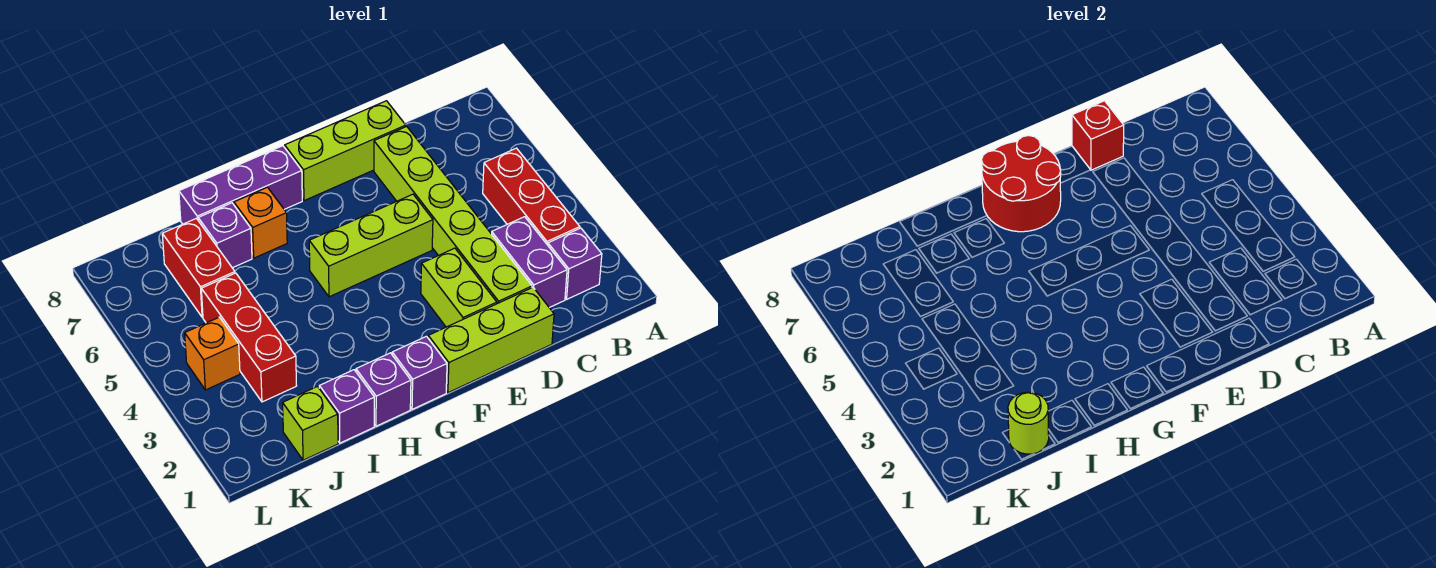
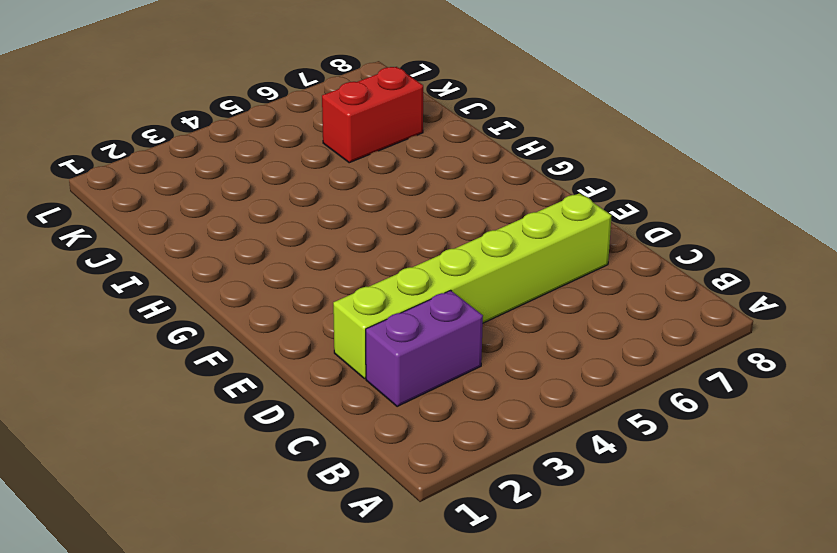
none -> purple 1x1 brick [548,228,602,299]
none -> red 1x3 brick [483,148,580,245]
none -> lime 1x3 brick [428,288,554,393]

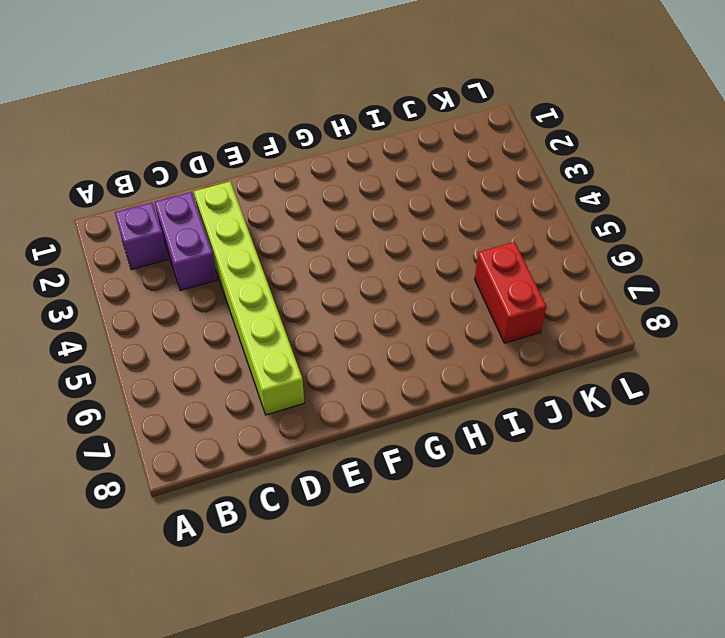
none -> red 1x3 brick [483,148,580,245]
none -> lime 1x3 brick [428,288,554,393]
none -> lime 1x3 brick [285,101,406,201]

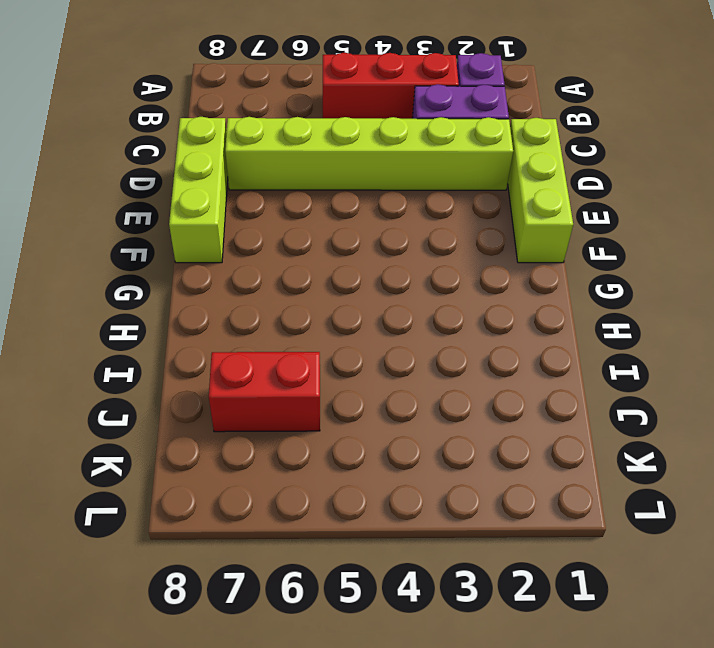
none -> lime 1x2 brick [421,248,497,327]
none -> lime 1x3 brick [309,194,433,297]
none -> purple 1x1 brick [392,336,447,409]

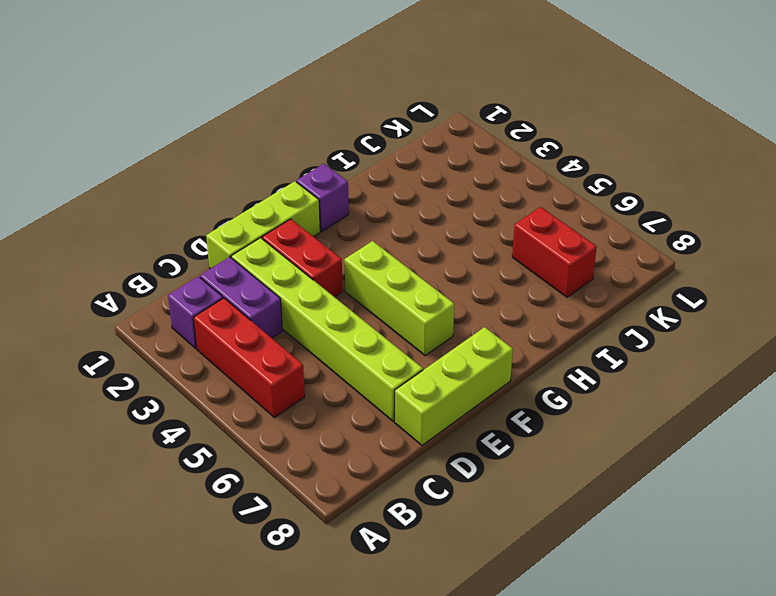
red 1x2 brick [262,219,343,297] -> lime 1x2 brick [421,248,497,327]
lime 1x3 brick [344,241,454,355] -> lime 1x3 brick turned to [309,194,433,297]
none -> purple 1x3 brick [179,146,302,224]
none -> purple 1x1 brick [356,353,411,426]
none -> orange 1x1 brick [234,187,287,258]

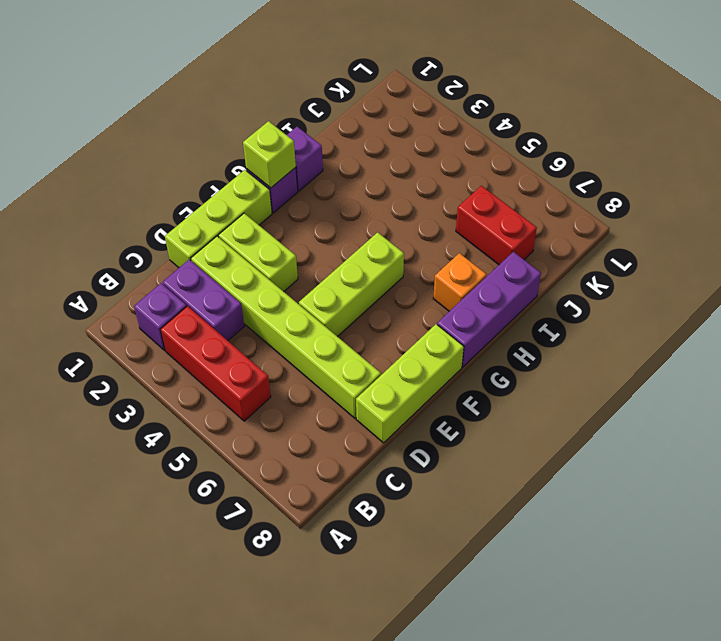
lime 1x1 brick [243,121,296,188] -> lime 1x1 brick moved to [283,387,338,460]
none -> purple 1x1 brick [319,370,374,443]
none -> purple 1x1 brick [198,203,252,268]
none -> red 1x3 brick [201,273,297,402]

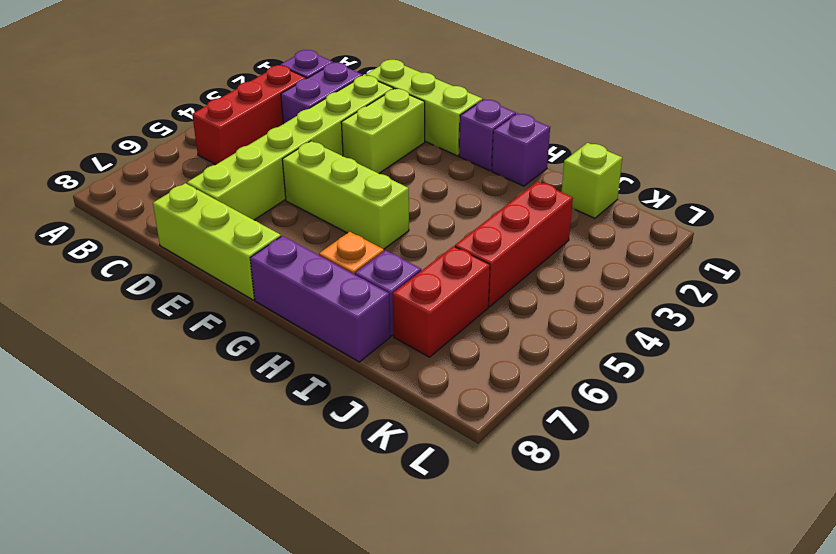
none -> purple 1x1 brick [319,370,374,443]
none -> orange 1x1 brick [185,317,240,390]
none -> red 1x1 brick [1072,101,1124,170]

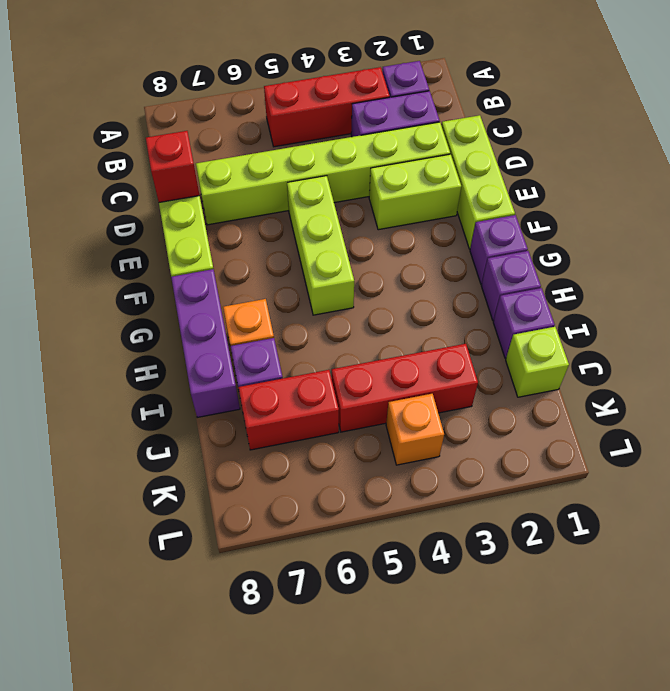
none -> red 2x2 round brick [981,135,1061,232]
none -> lime 1x1 round brick [1008,392,1049,454]

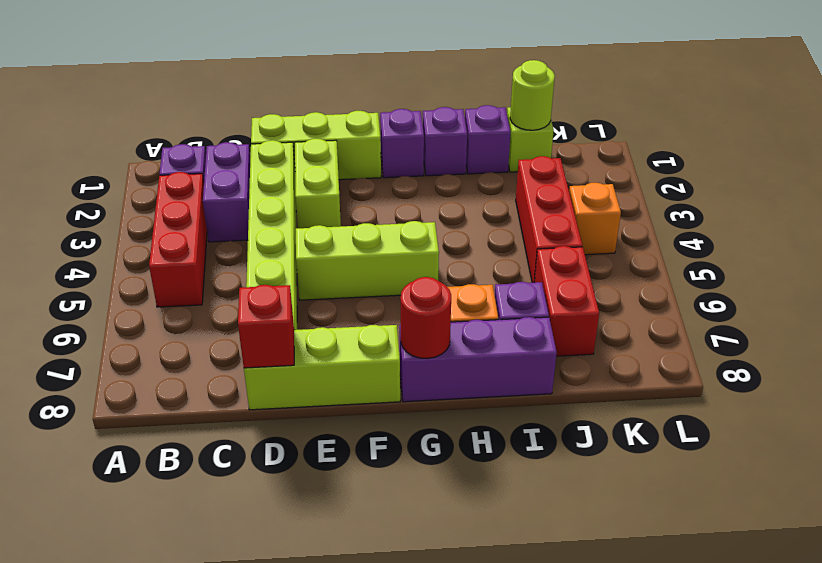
red 1x1 round brick [400,277,451,359] -> red 2x2 round brick [981,135,1061,232]

